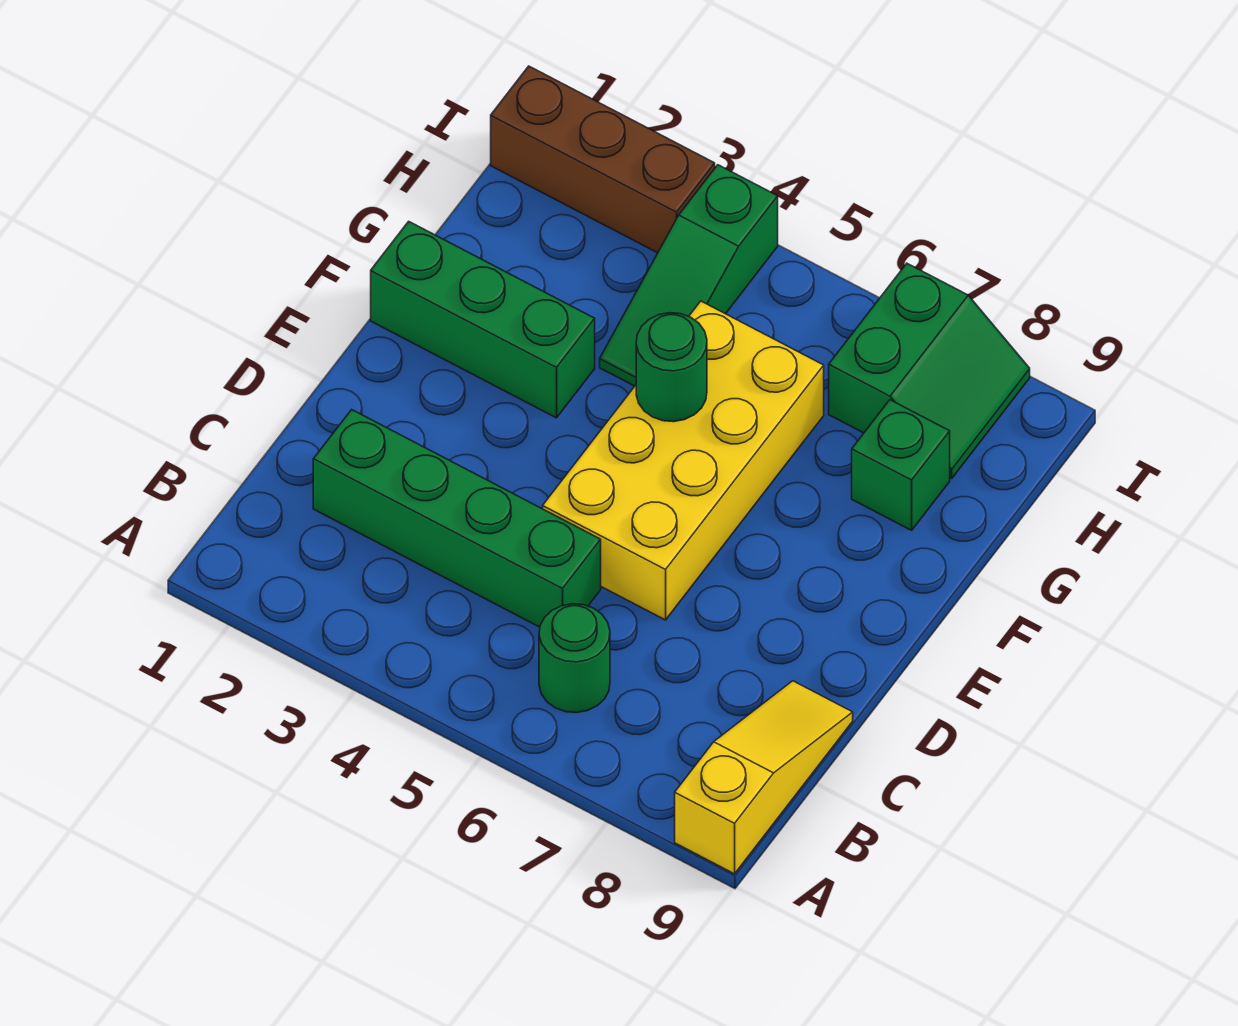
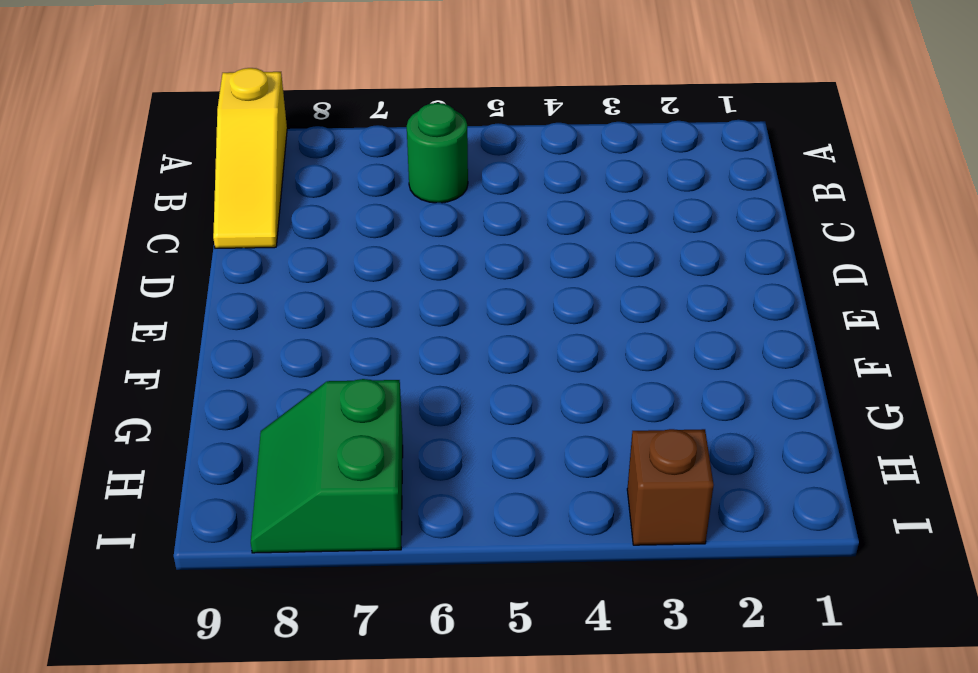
brown 1x1 brick [627,429,714,545] -> brown 1x3 brick [491,66,715,253]
none -> green 1x4 brick [313,410,601,627]
none -> yellow 2x4 brick [543,301,824,620]

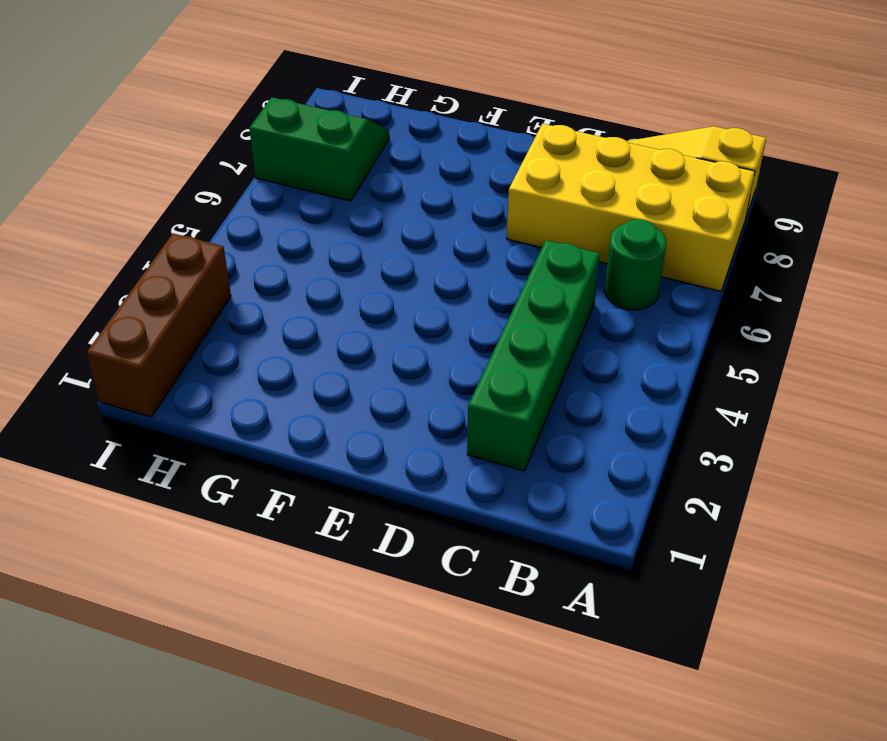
yellow 2x4 brick [507,124,755,291] -> yellow 2x4 brick moved to [543,301,824,620]
none -> green 1x3 brick [371,221,595,418]
none -> green 1x3 slope [600,165,778,386]

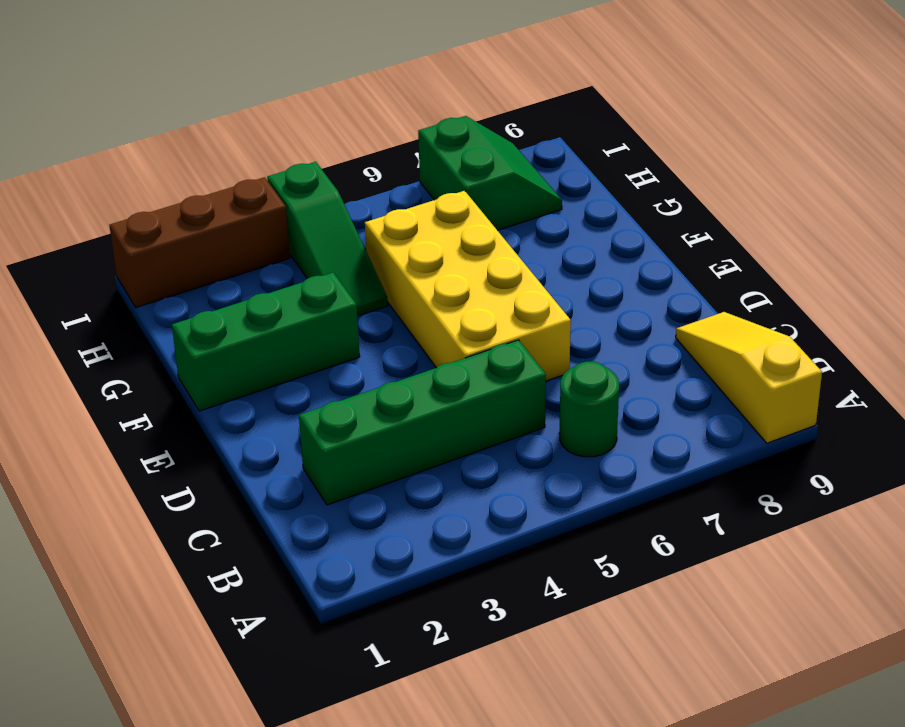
none -> green 1x1 brick [852,400,950,530]
none -> green 1x1 round brick [636,313,707,422]

